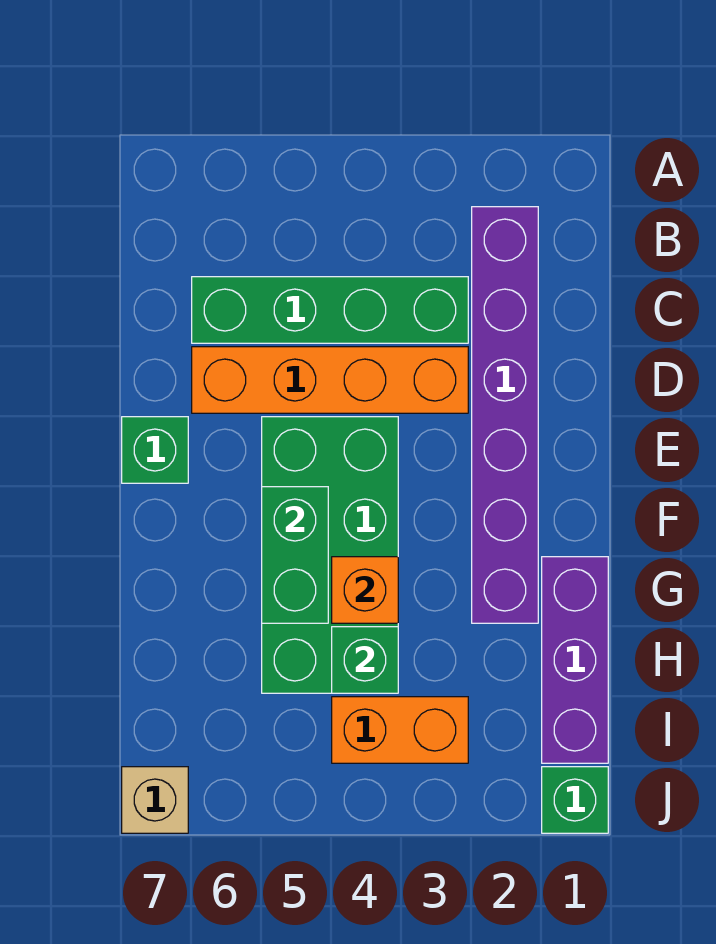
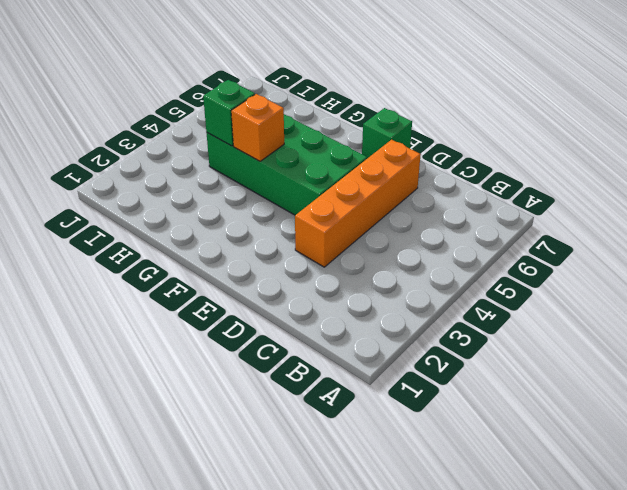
none -> purple 1x6 brick [472,207,538,623]
none -> green 1x4 brick [192,277,468,343]
none -> purple 1x3 brick [542,557,608,763]

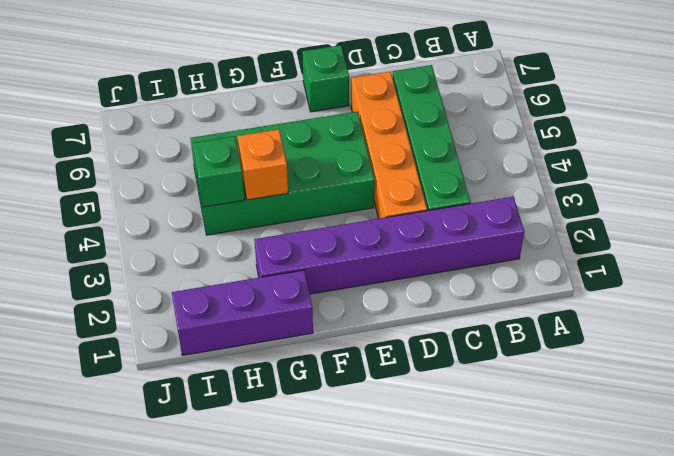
none -> orange 1x2 brick [332,697,468,763]
none -> green 1x1 brick [542,767,608,833]
none -> tan 1x1 brick [122,767,188,833]

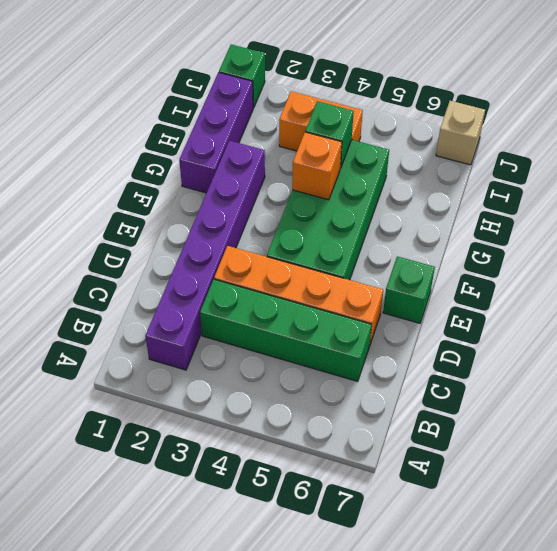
none -> green 1x2 brick [262,487,328,623]

